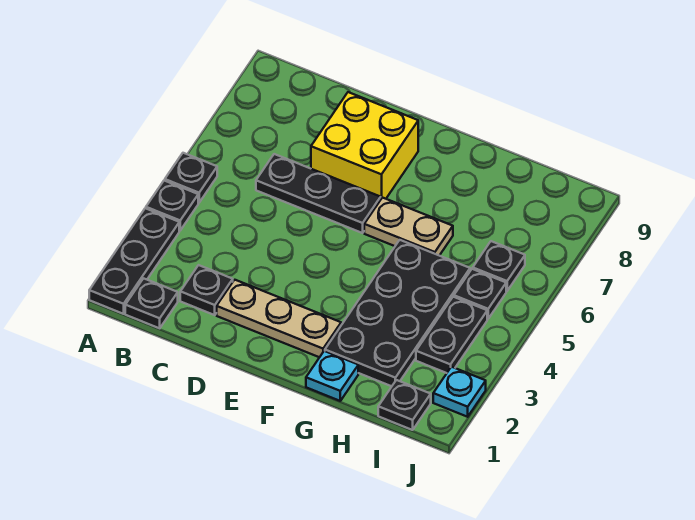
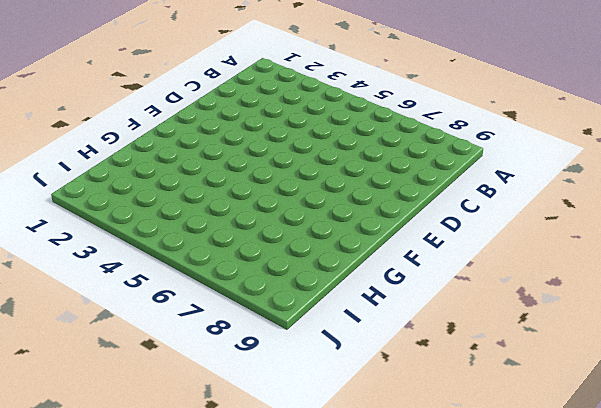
none -> black 1x3 plate [89,208,179,314]
none -> black 1x1 plate [146,181,198,230]
none -> black 1x1 plate [165,153,217,203]

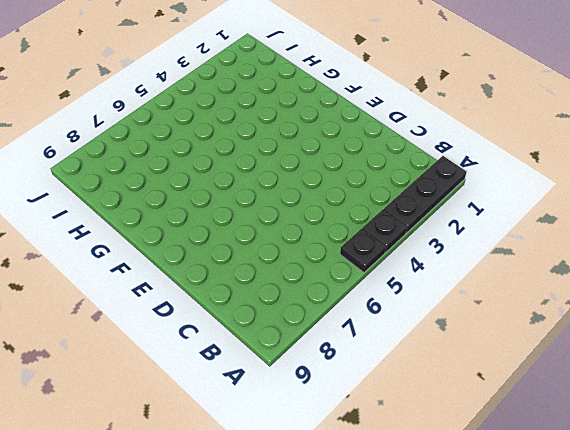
none -> black 1x1 plate [125,278,178,328]
none -> black 1x1 plate [180,265,233,315]
none -> black 1x3 plate [256,154,381,233]

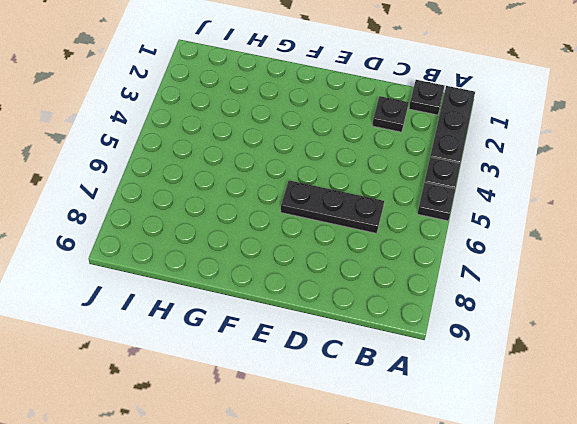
none -> tan 1x3 plate [217,280,341,357]
none -> yellow 2x2 brick [311,92,418,199]
none -> tan 1x2 plate [364,198,453,256]

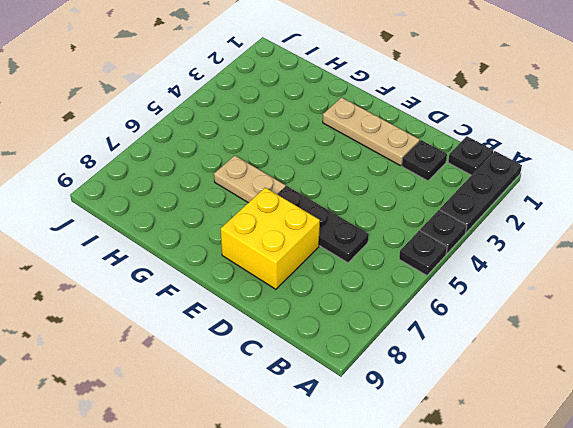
none -> cyan 1x1 plate [306,351,358,401]
none -> black 2x4 plate [325,240,470,386]
none -> black 1x1 plate [378,380,431,430]

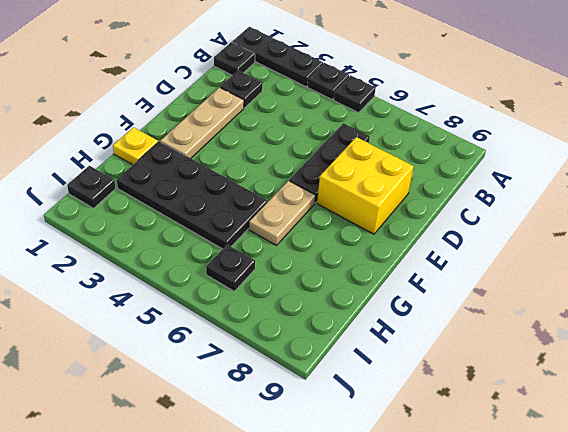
yellow 1x1 plate [113,127,158,165] -> cyan 1x1 plate [306,351,358,401]
none -> black 1x2 plate [416,297,487,373]
none -> black 1x1 plate [454,269,506,319]
none -> cyan 1x1 plate [433,367,486,417]

